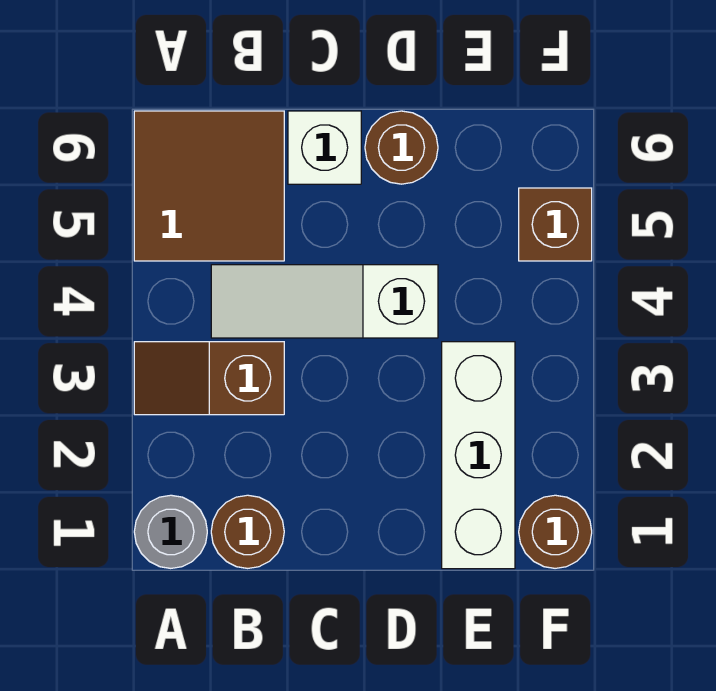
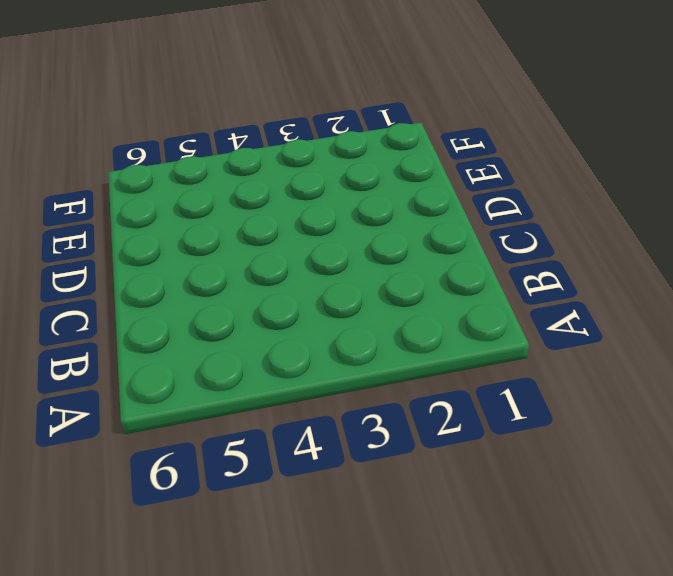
none -> grey 1x1 round brick [134,495,207,568]
none -> brown 1x2 slope [134,342,284,415]

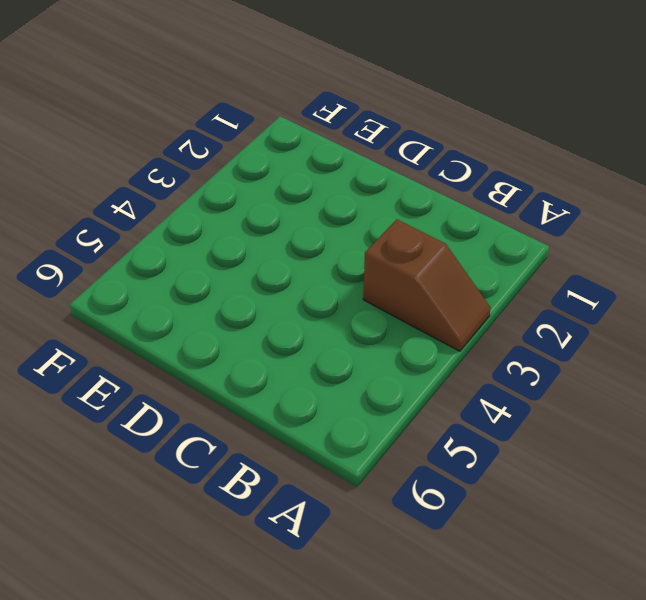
none -> grey 1x1 round brick [134,495,207,568]
none -> brown 2x2 tile [134,111,284,261]

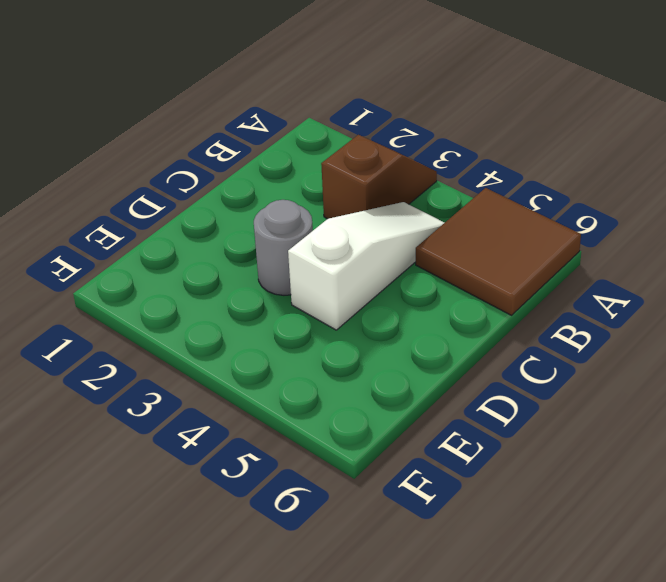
grey 1x1 round brick [254,200,313,295] -> grey 1x1 round brick moved to [134,495,207,568]
none -> brown 1x1 round brick [211,495,284,568]
none -> white 1x1 brick [288,111,361,184]

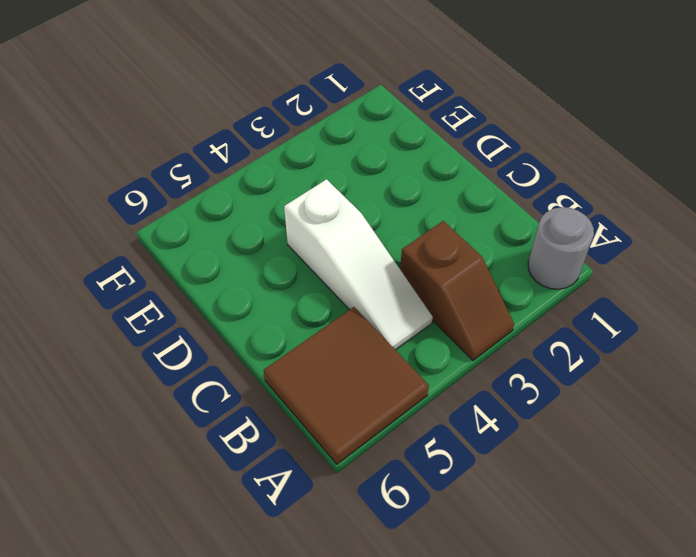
none -> brown 1x1 round brick [211,495,284,568]
none -> white 1x1 brick [288,111,361,184]

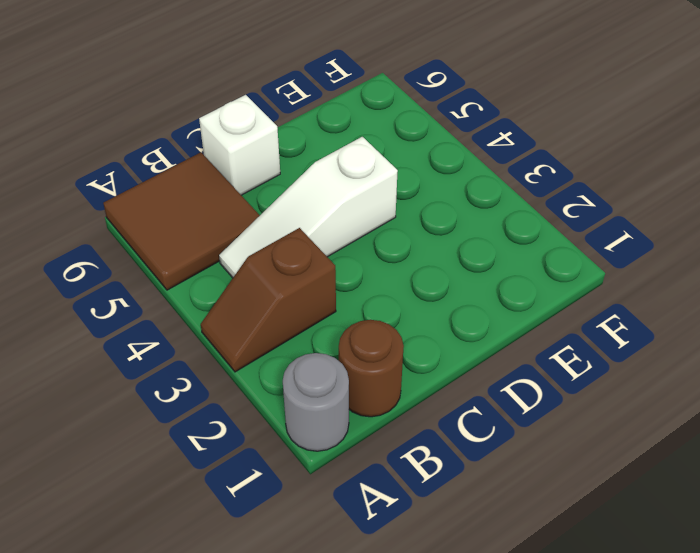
none -> brown 1x1 round brick [365,111,438,184]
none -> white 1x3 brick [442,342,515,569]

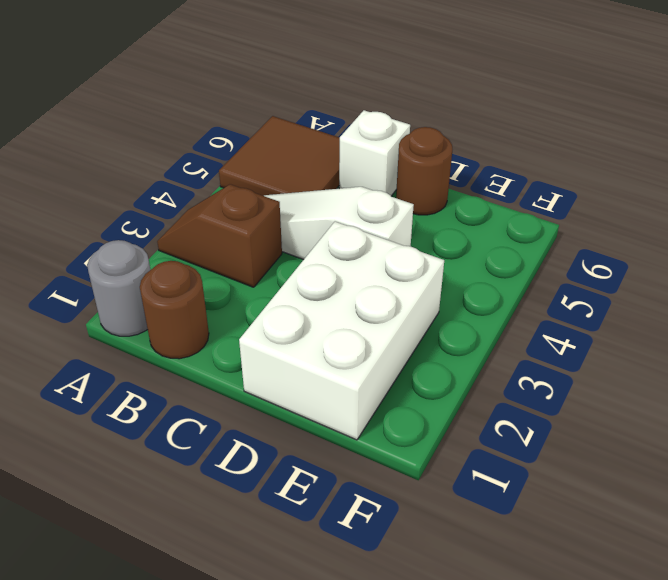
white 2x3 brick [239,221,444,440] -> white 1x3 brick [442,342,515,569]
none -> brown 1x1 round brick [519,495,592,568]
none -> brown 1x1 brick [519,188,592,261]

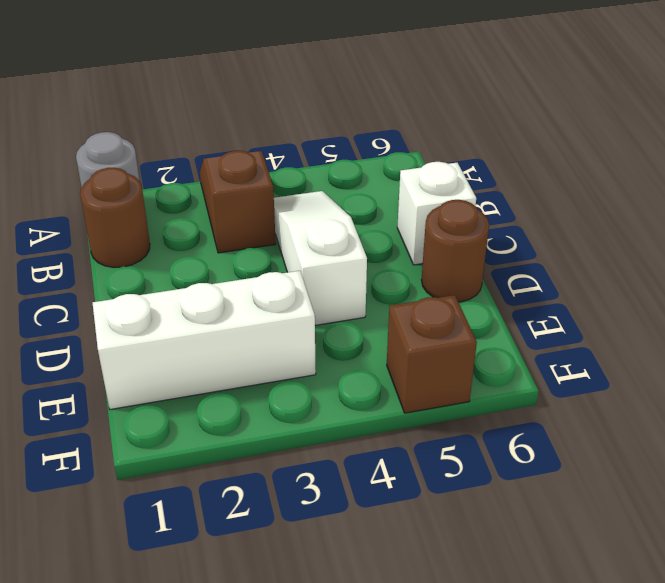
none -> brown 2x2 tile [134,111,284,261]
none -> brown 1x1 round brick [519,495,592,568]

